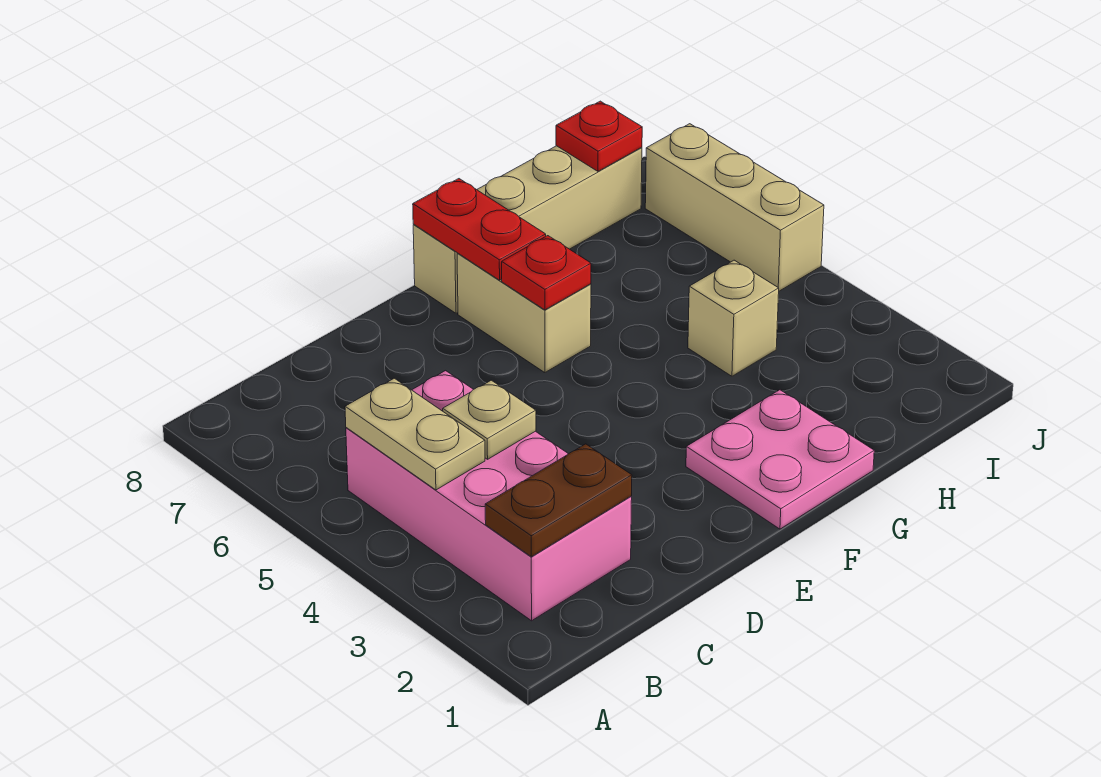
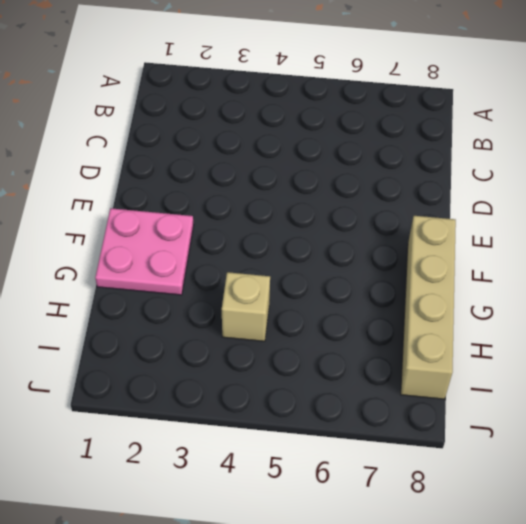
none -> pink 2x4 brick [346,371,632,621]
none -> tan 1x2 brick [457,253,591,373]
none -> tan 1x3 brick [645,124,824,291]

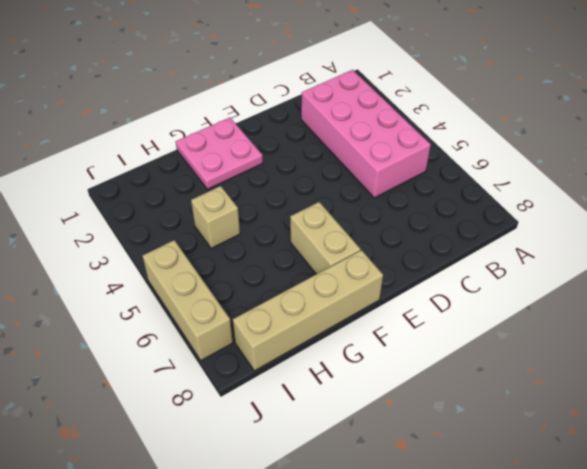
none -> brown 1x2 plate [485,444,632,557]
none -> tan 1x2 plate [345,378,485,490]
none -> tan 1x1 plate [443,380,536,459]

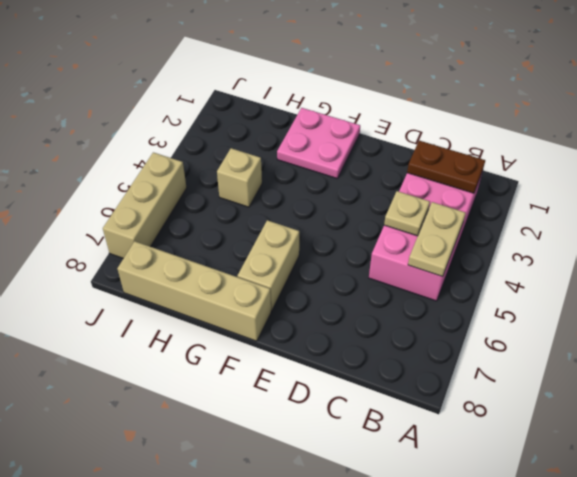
none -> red 1x1 plate [502,236,591,310]
none -> red 1x2 plate [413,179,546,280]
none -> red 1x1 plate [556,101,642,171]

